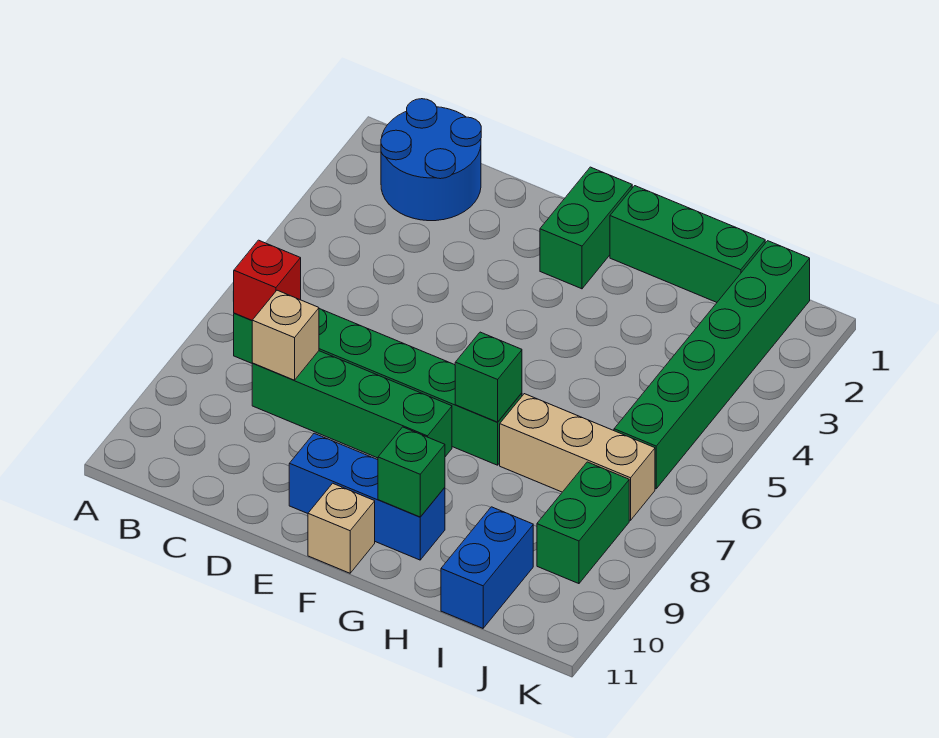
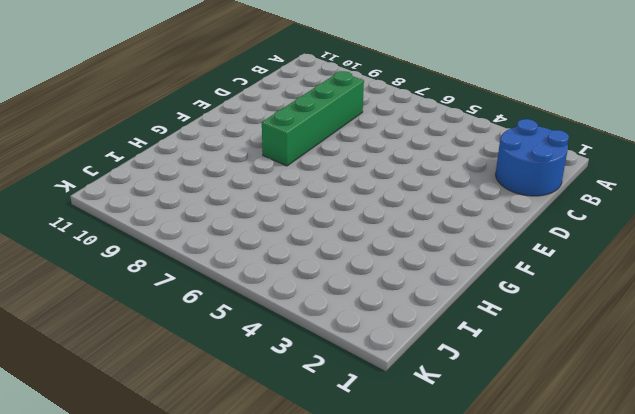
none -> green 1x6 brick [234,309,522,465]
none -> blue 1x3 brick [289,433,445,560]
none -> green 1x2 brick [540,167,632,289]

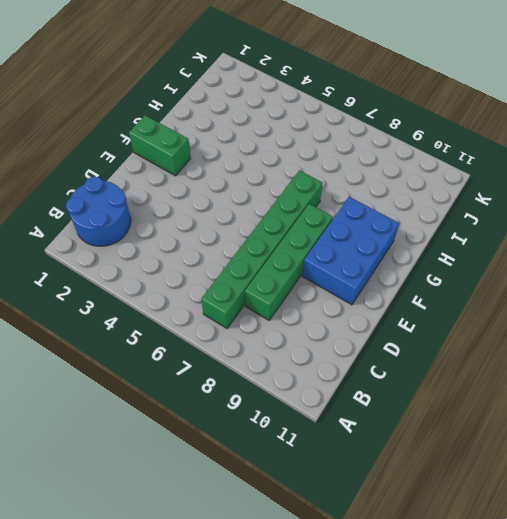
blue 2x3 brick [302,197,399,305] -> blue 1x3 brick [289,433,445,560]
none -> tan 1x1 brick [308,483,375,573]
none -> green 1x3 brick [610,186,765,302]
none -> tan 1x3 brick [500,394,655,520]

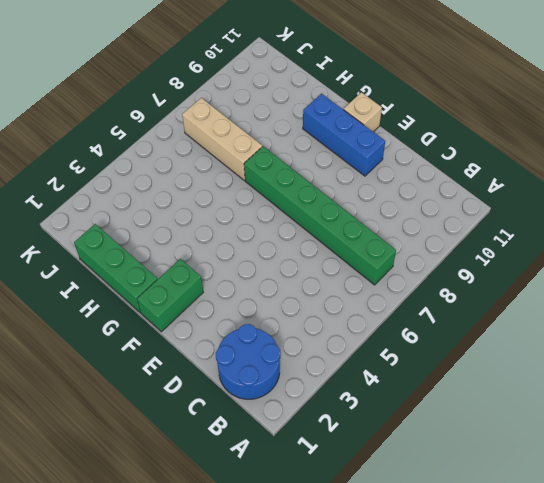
none -> green 1x4 brick [252,351,452,458]
none -> blue 1x2 brick [441,507,533,628]
none -> green 1x6 brick [614,241,810,489]

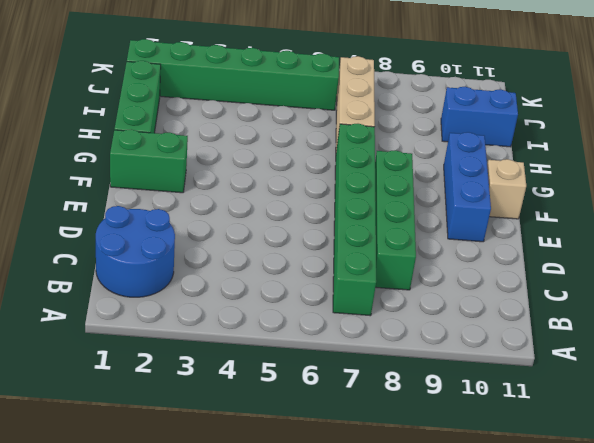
none -> green 1x2 brick [537,462,629,584]
none -> red 1x1 brick [233,240,301,320]
none -> tan 1x1 brick [252,290,319,380]

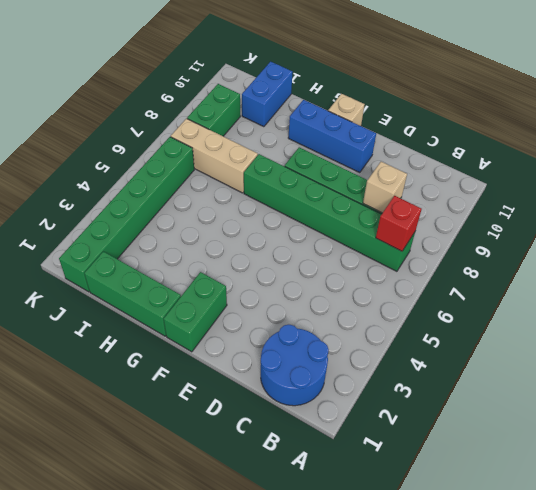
none -> green 1x1 brick [455,332,522,422]
none -> green 1x1 brick [378,427,445,517]

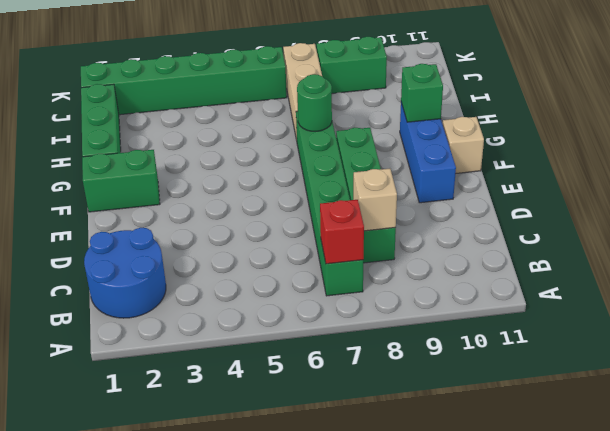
green 1x1 round brick [297,74,332,131] -> green 1x1 brick [455,332,522,422]
none -> blue 1x2 brick [441,507,533,628]

